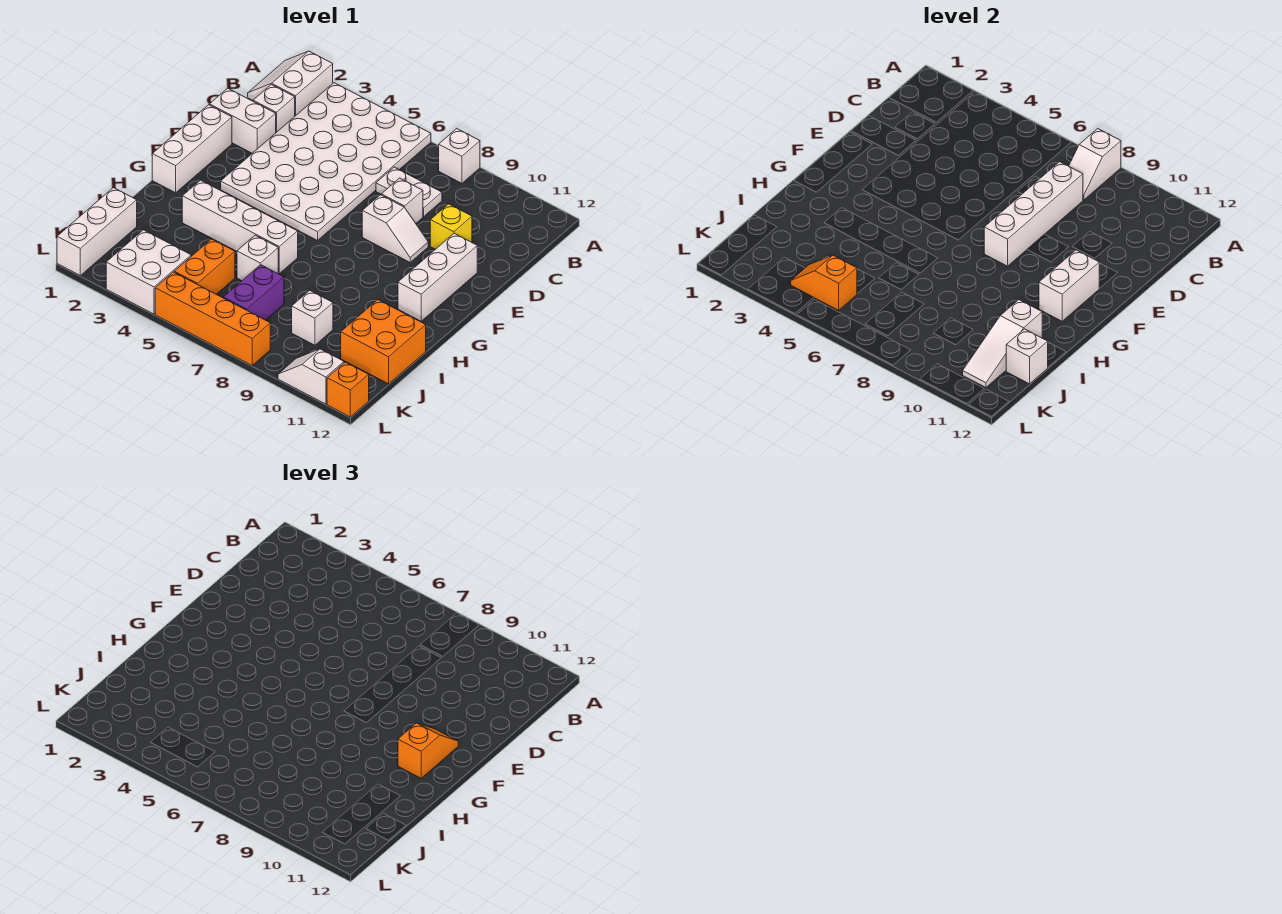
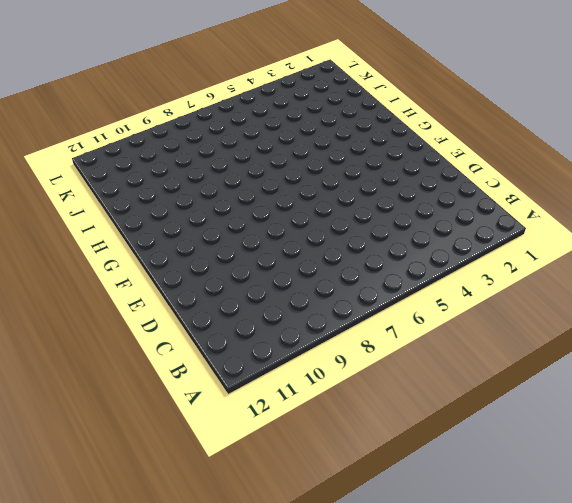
none -> white 2x2 slope [248,51,333,116]
none -> white 4x6 plate [221,83,431,241]
none -> white 1x1 brick [439,129,480,183]

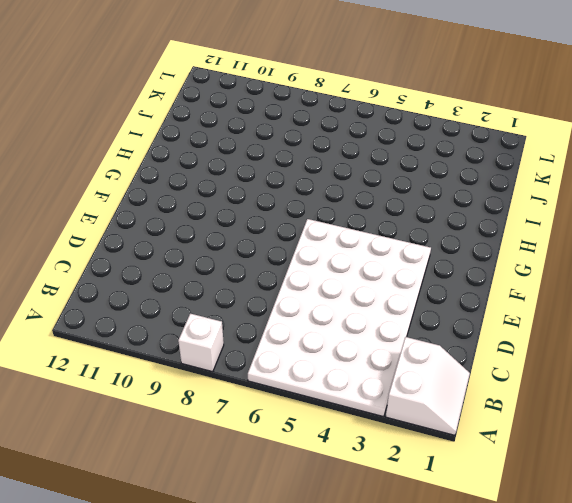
none -> white 1x1 brick [253,85,295,132]
none -> white 1x2 plate [376,167,442,216]
none -> white 1x2 brick [210,88,276,153]

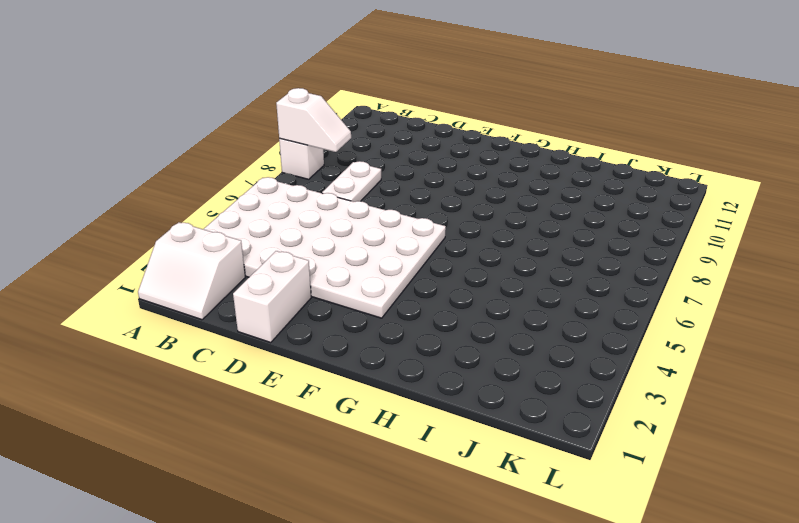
none -> white 1x1 brick [253,85,295,132]
none -> white 1x1 brick [381,178,423,223]
none -> yellow 1x1 brick [430,204,472,249]

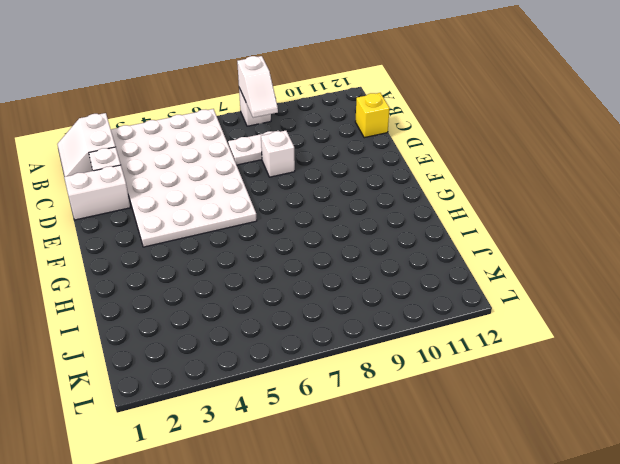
yellow 1x1 brick [355,93,390,138] -> yellow 1x1 brick moved to [430,204,472,249]
none -> white 1x3 brick [152,105,232,193]
none -> white 1x2 slope [362,195,428,262]
none -> white 1x3 brick [398,233,477,321]

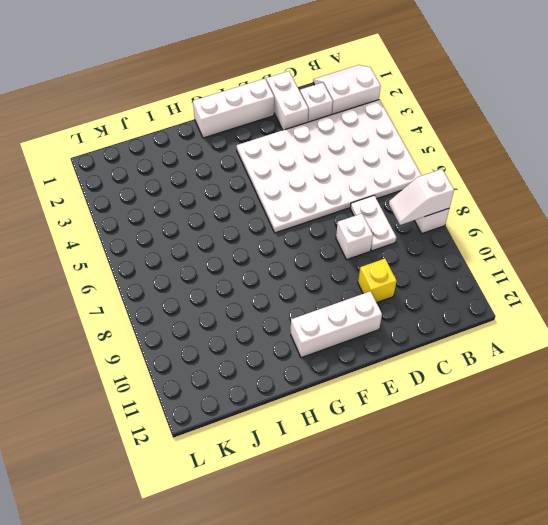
none -> white 1x2 slope [362,195,428,262]
none -> white 1x4 brick [182,180,298,274]
none -> white 1x1 brick [237,235,278,281]

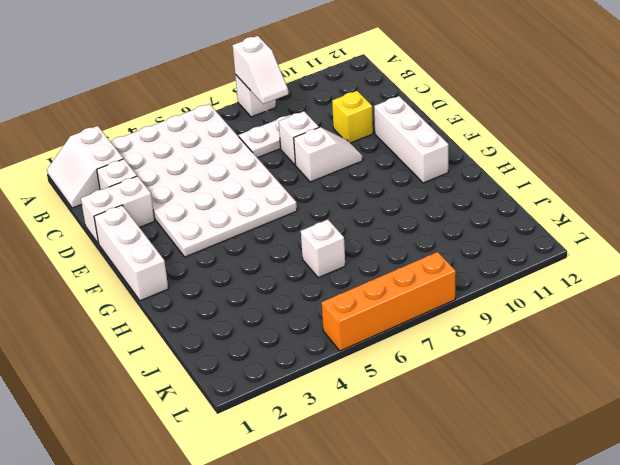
none -> white 1x4 brick [182,180,298,274]
none -> orange 2x2 brick [341,300,426,384]
none -> white 1x3 brick [57,188,137,275]

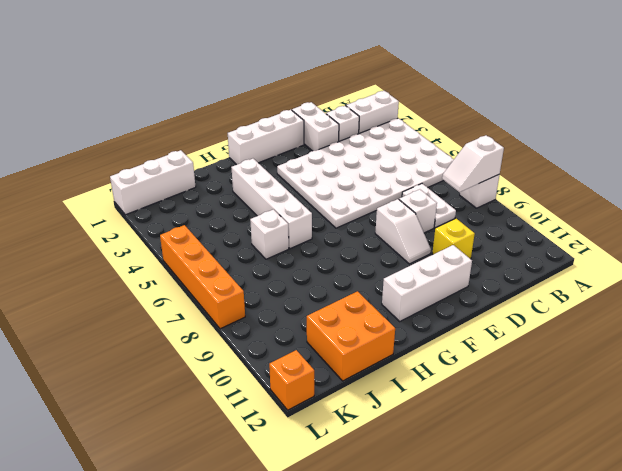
none -> orange 1x2 brick [174,239,235,294]
none -> purple 1x2 brick [223,265,284,320]
none -> white 1x1 brick [292,290,333,345]

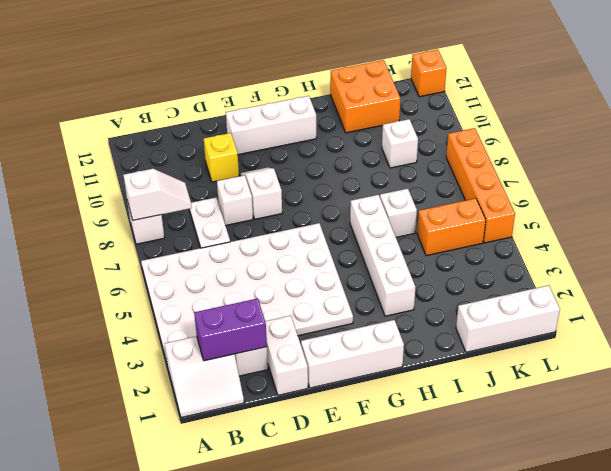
purple 1x2 brick [194,298,267,361] -> purple 1x2 brick moved to [223,265,284,320]
none -> white 2x2 brick [106,230,191,314]
none -> white 1x2 slope [278,349,344,404]
none -> white 1x4 brick [984,162,1083,266]

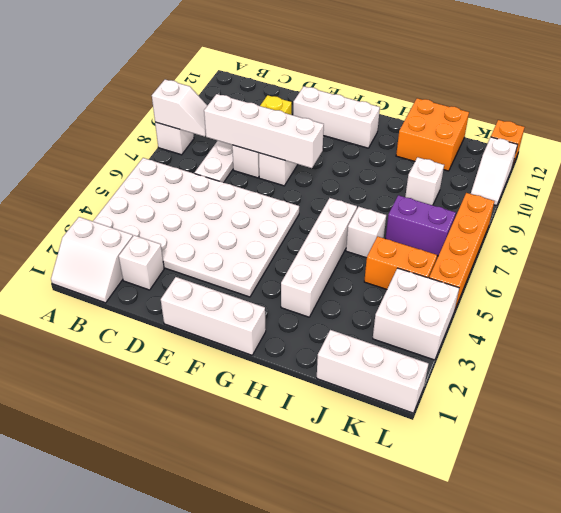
none -> white 1x2 brick [210,88,276,153]
none -> white 1x2 brick [1039,250,1099,321]
none -> white 1x3 slope [963,300,1042,388]

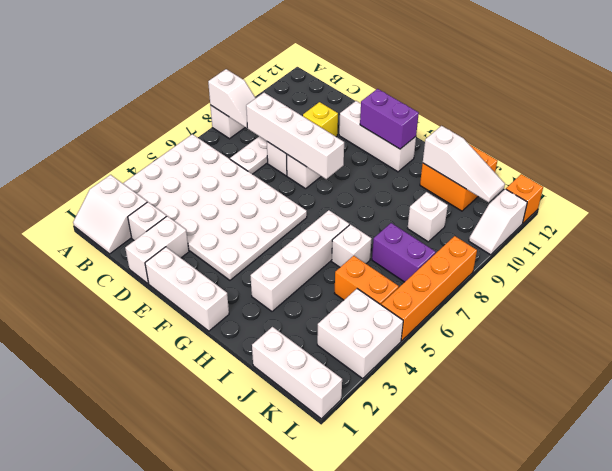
purple 1x2 brick [360,89,419,149] -> white 1x2 brick [1039,250,1099,321]
none -> white 1x1 brick [1006,329,1048,384]
none -> orange 1x2 slope [791,255,857,310]
none -> orange 1x2 slope [398,723,458,778]

